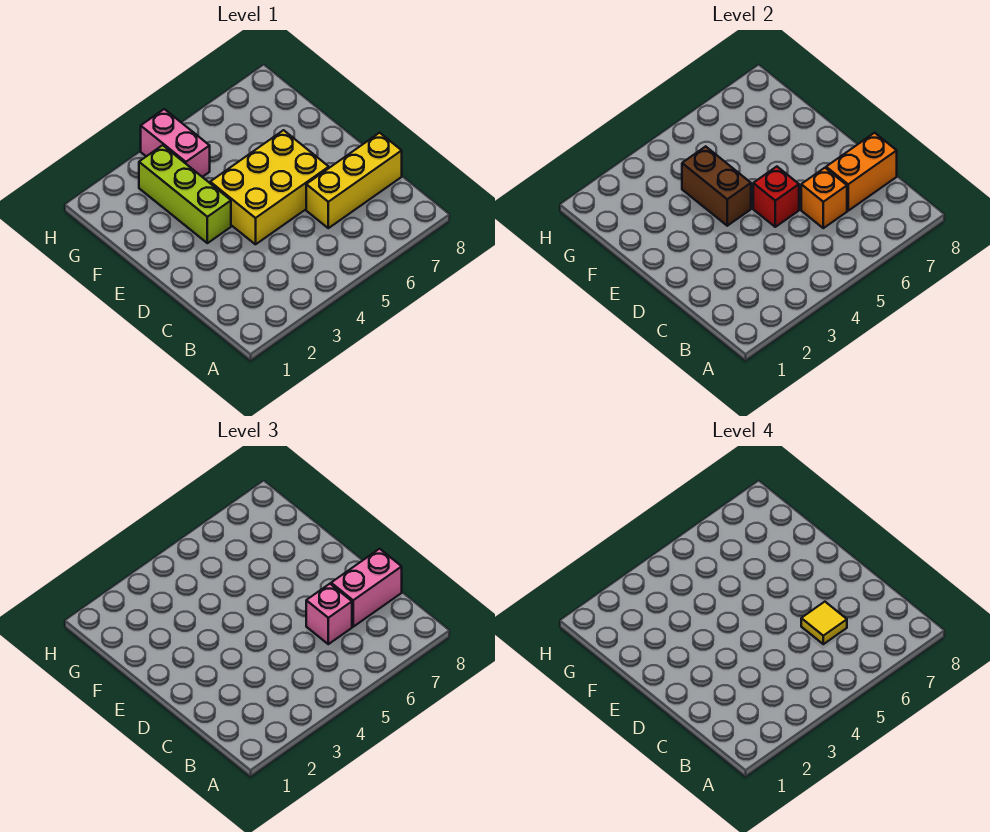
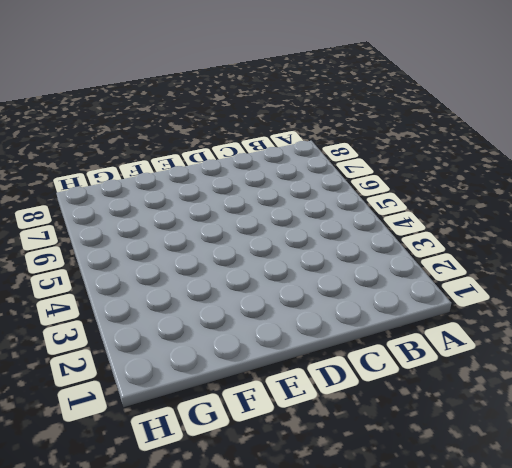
none -> yellow 1x3 brick [306,133,402,228]
none -> yellow 2x3 brick [210,130,329,244]

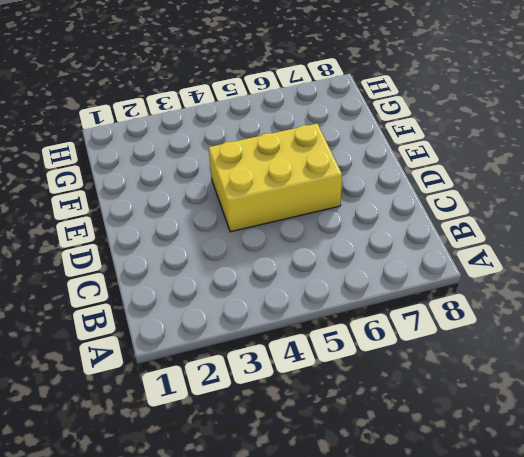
none -> yellow 1x3 brick [306,133,402,228]
none -> lime 1x3 brick [139,145,231,243]

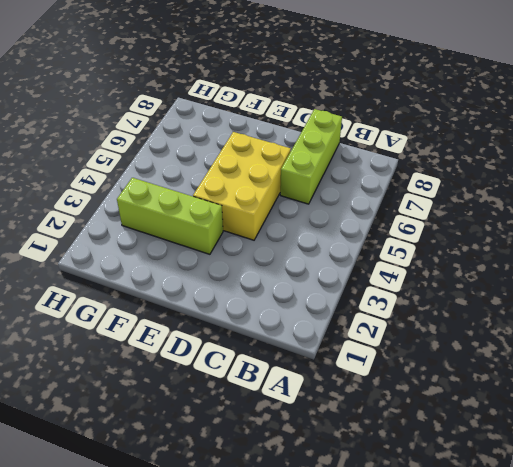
lime 1x3 brick [280,109,342,204] -> yellow 1x3 brick [306,133,402,228]
none -> pink 1x2 brick [141,109,210,177]
none -> orange 1x1 brick [801,168,847,228]

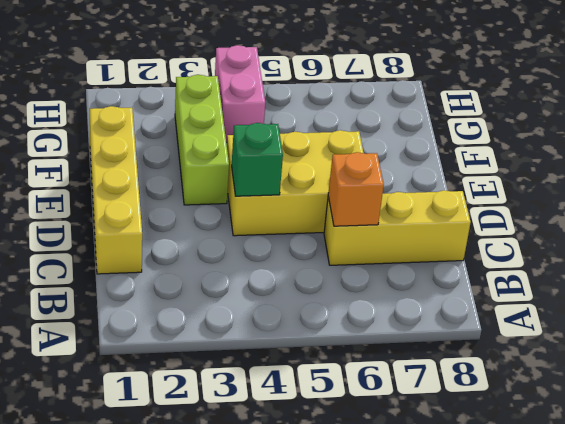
yellow 1x4 brick [90,106,142,274] -> none
green 1x1 brick [232,123,283,196] -> none
none -> orange 1x2 brick [826,133,897,211]
none -> red 1x1 brick [753,167,799,227]

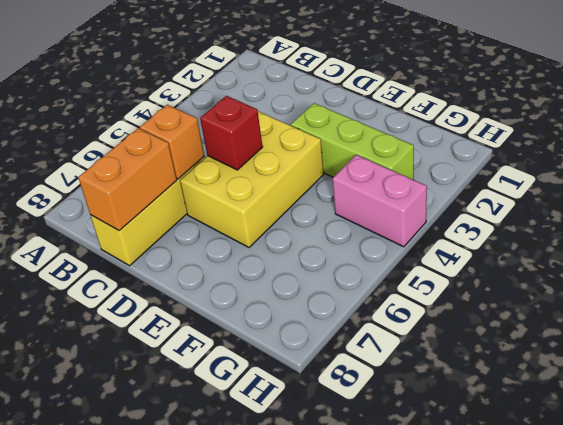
none -> brown 1x2 brick [682,146,751,226]
none -> pink 1x1 brick [306,584,352,644]

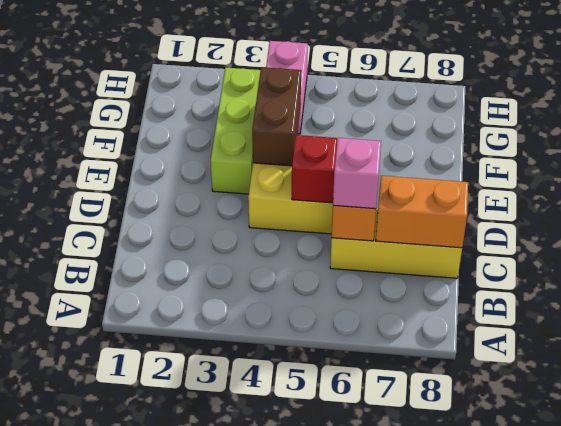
none -> pink 1x2 brick [331,549,402,627]
none -> yellow 1x1 tile [801,602,847,644]

